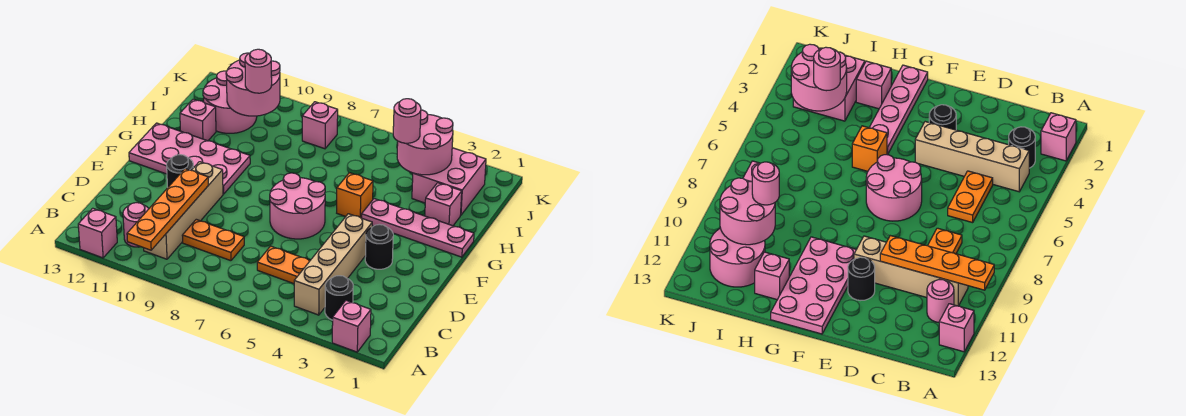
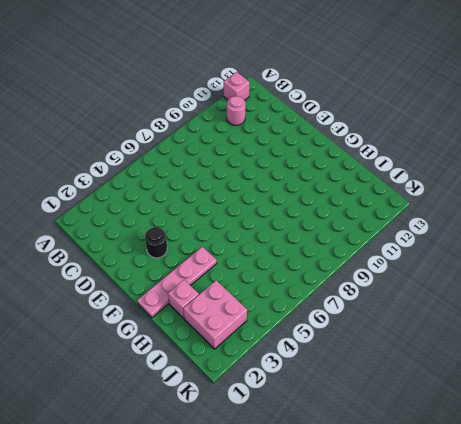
none -> pink 1x1 brick [332,301,371,352]
none -> black 1x1 round brick [325,276,353,320]
none -> tan 1x4 brick [294,214,372,315]

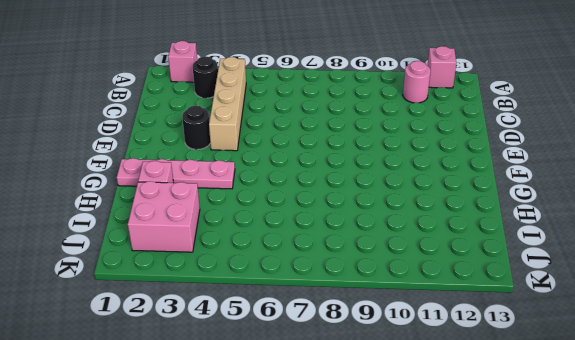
none -> tan 1x4 brick [144,162,223,259]
none -> orange 1x2 plate [257,246,310,284]
none -> orange 1x2 plate [182,219,244,261]

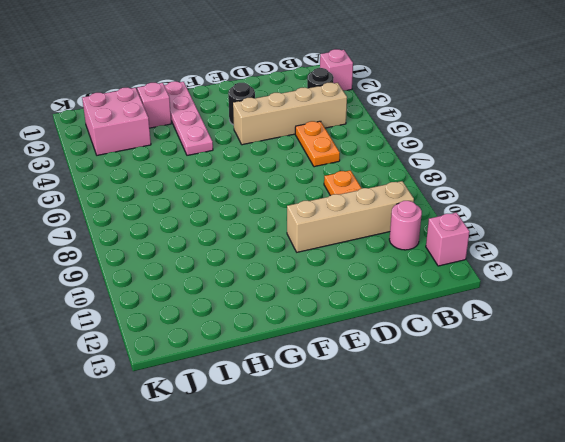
none -> pink 2x2 round brick [270,173,325,239]
none -> black 1x1 round brick [167,155,193,187]
none -> pink 2x4 plate [129,123,250,194]

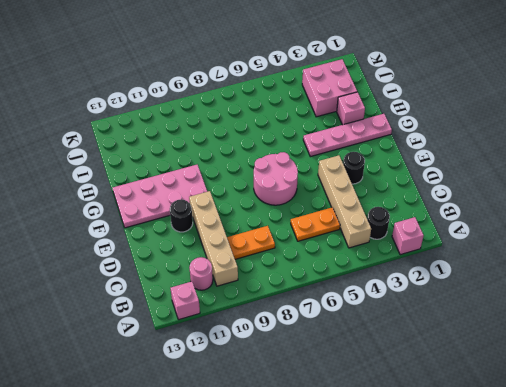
none -> orange 1x1 brick [337,173,373,218]
none -> pink 1x1 brick [180,99,216,141]
none -> pink 2x2 round brick [203,71,257,133]

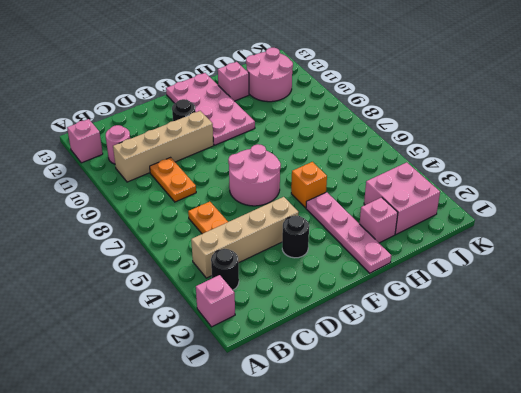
none -> pink 1x1 brick [302,102,338,149]
none -> orange 1x4 plate [127,169,208,250]
none -> pink 2x2 round brick [397,110,453,175]

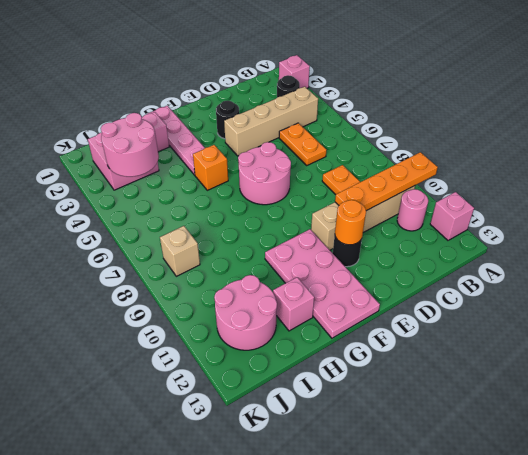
orange 1x1 round brick [335,200,366,245] -> none
tan 1x1 brick [160,226,200,276] -> pink 1x1 brick [302,102,338,149]
none -> pink 2x2 round brick [226,53,280,116]
none -> pink 1x1 round brick [393,99,421,143]
none -> pink 1x1 round brick [245,49,272,93]

